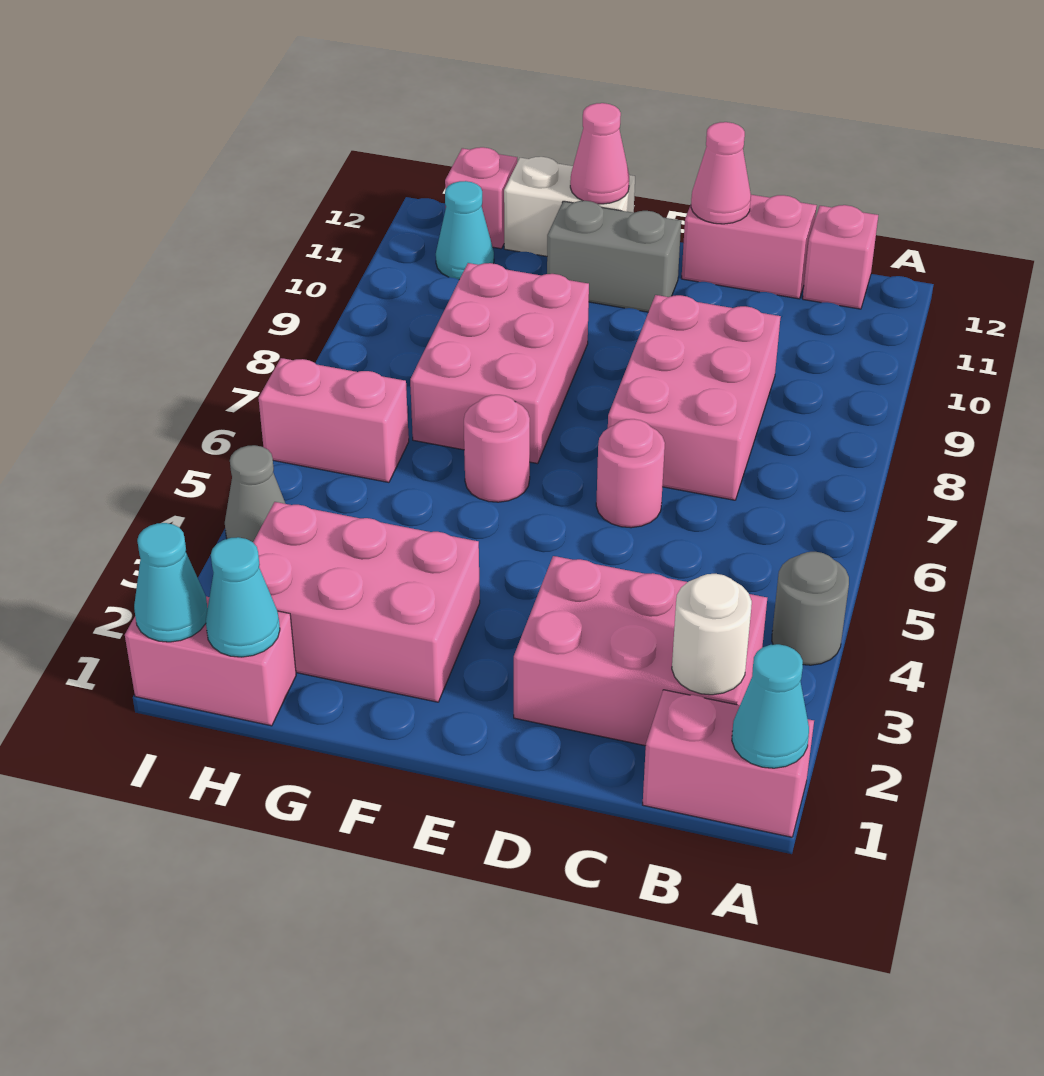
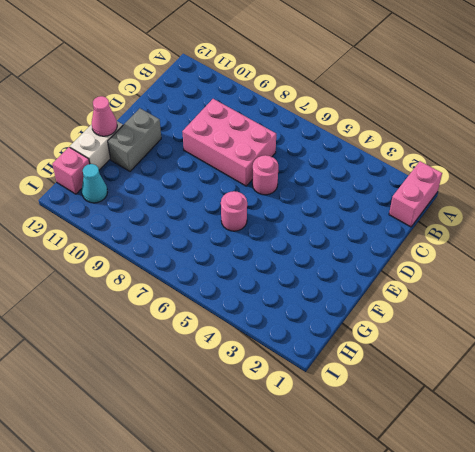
none -> grey 1x1 round brick [772,552,849,665]
none -> pink 2x3 brick [514,556,767,746]
none -> pink 1x1 brick [803,205,878,309]

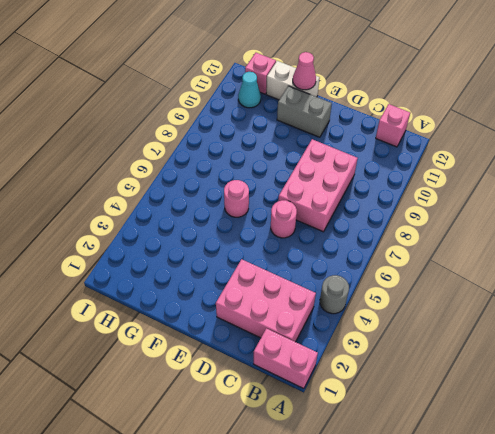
none -> pink 1x2 brick [681,195,817,299]
none -> pink 2x3 brick [253,502,480,702]
none -> pink 2x3 brick [410,263,589,464]

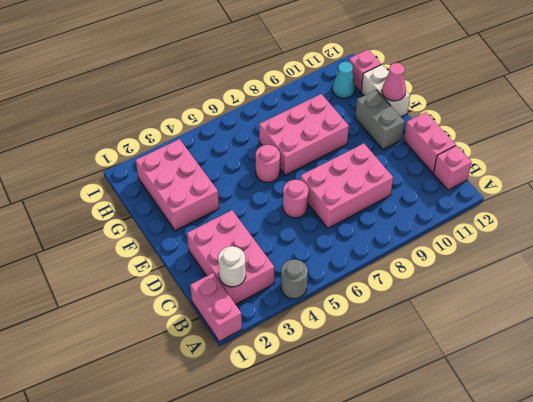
none -> pink 1x2 brick [125,597,296,726]
none -> pink 1x2 brick [258,358,409,482]
none -> grey 1x1 cone [225,445,286,542]

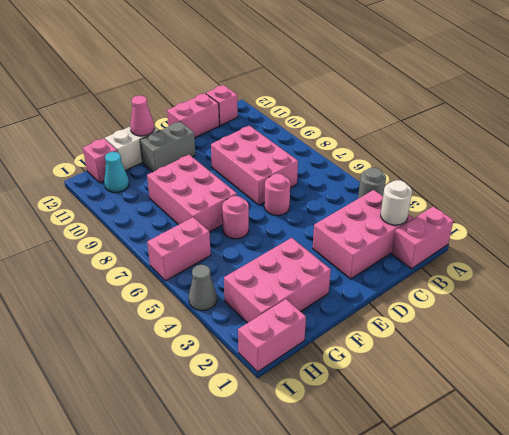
none -> cyan 1x1 cone [732,644,809,768]
none -> pink 1x1 cone [691,122,751,224]
none -> cyan 1x1 cone [206,537,280,657]

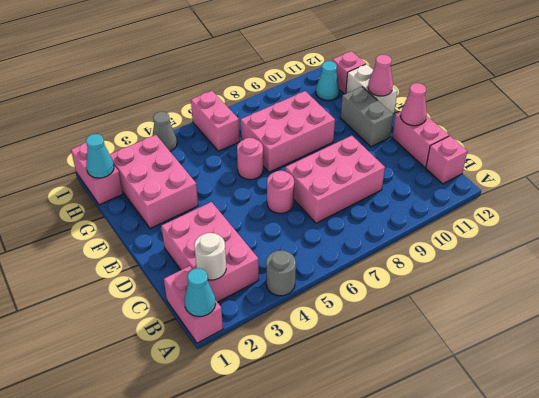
none -> cyan 1x1 cone [134,523,208,642]

